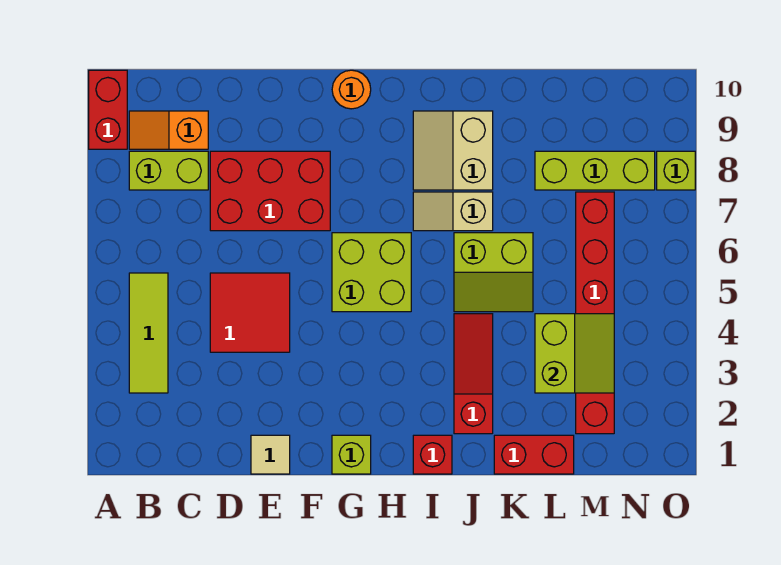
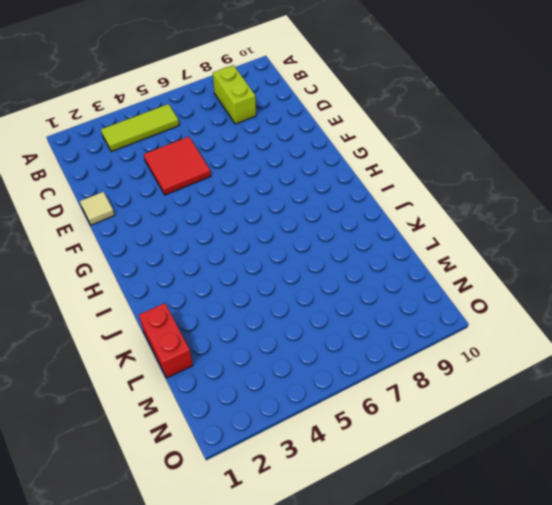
none -> red 1x2 brick [89,70,127,149]
none -> orange 1x2 slope [129,111,208,149]
none -> red 2x3 brick [210,151,330,231]

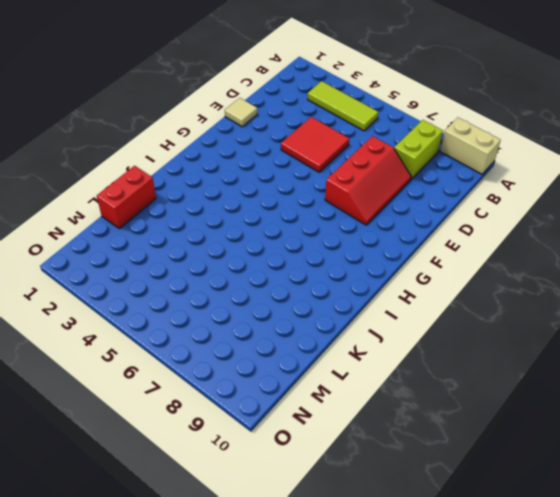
tan 1x2 brick [440,118,501,174] -> red 1x2 brick [89,70,127,149]
red 2x3 slope [325,136,411,225] -> red 2x3 brick [210,151,330,231]
none -> orange 1x2 slope [129,111,208,149]
none -> lime 1x1 brick [332,435,371,474]
none -> lime 2x2 brick [332,233,411,312]

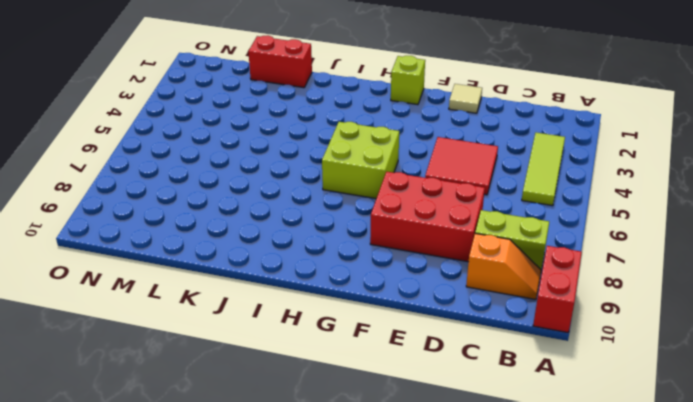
none -> orange 1x1 round brick [332,70,371,109]
none -> red 1x1 brick [413,435,452,474]
none -> tan 1x2 slope [413,192,493,231]

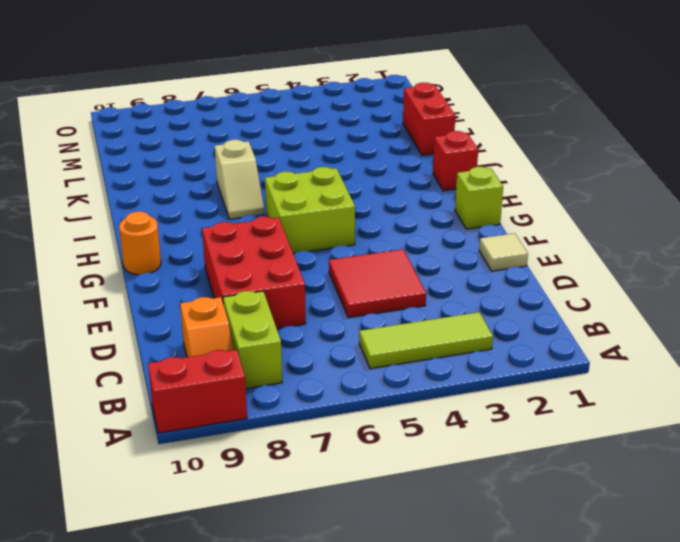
none -> tan 2x2 slope [413,111,493,190]
none -> red 1x3 slope [454,314,493,434]
none -> lime 2x2 slope [454,233,533,312]

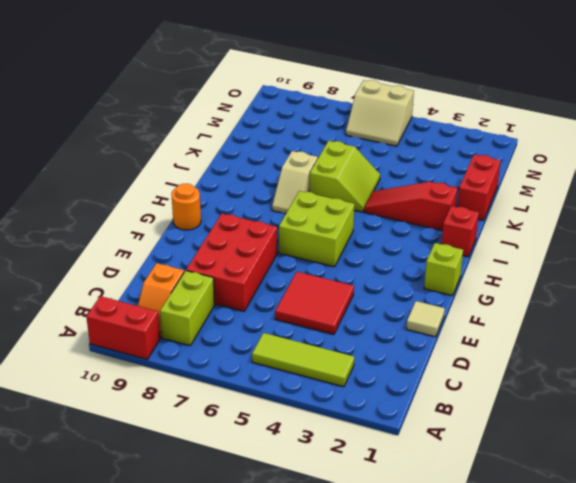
tan 2x2 slope [346,80,414,146] -> tan 2x2 slope moved to [413,111,493,190]
none -> lime 1x3 brick [535,151,655,190]
none -> red 1x6 brick [576,192,614,434]
none -> lime 1x1 brick [657,151,695,190]

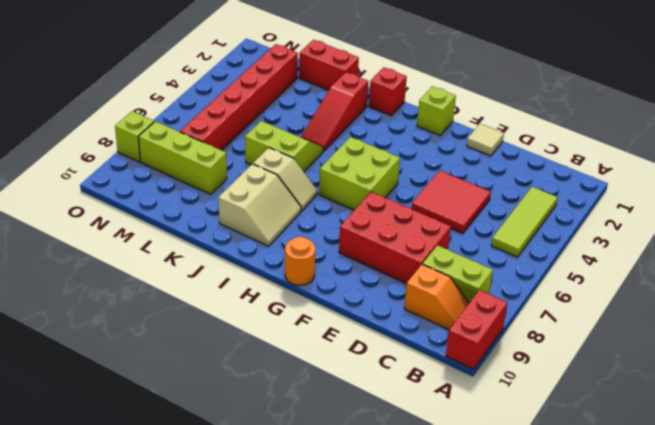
none -> lime 2x2 slope [535,314,614,393]

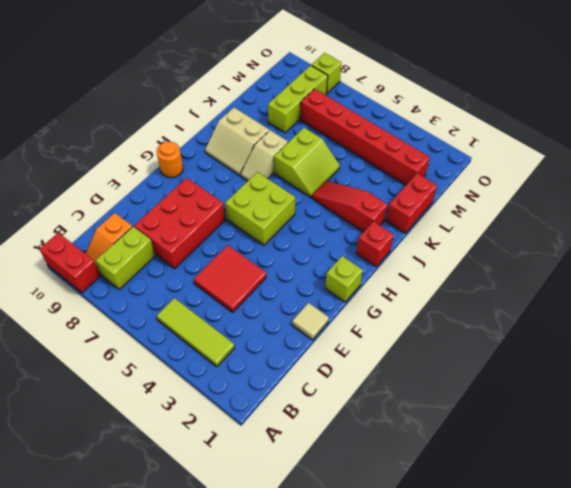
none -> lime 2x2 slope [535,314,614,393]

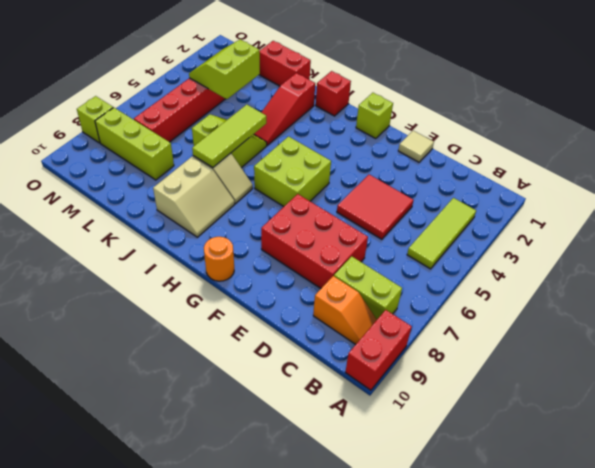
lime 1x3 tile [192,105,266,168] -> none

